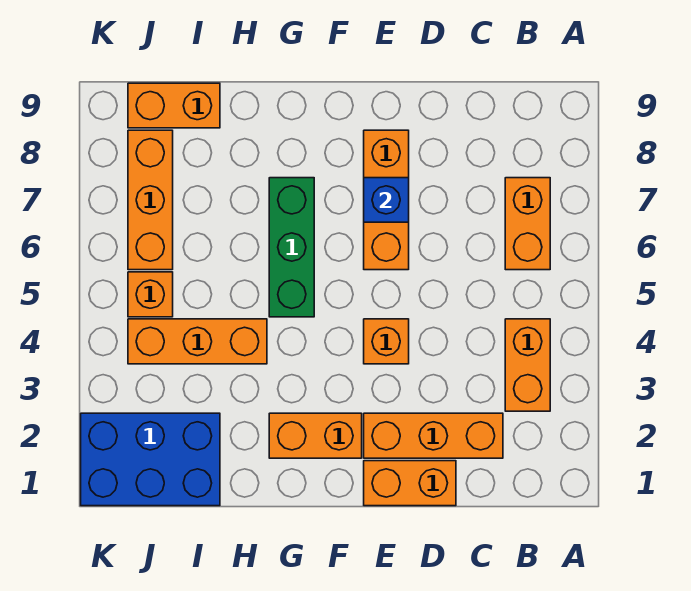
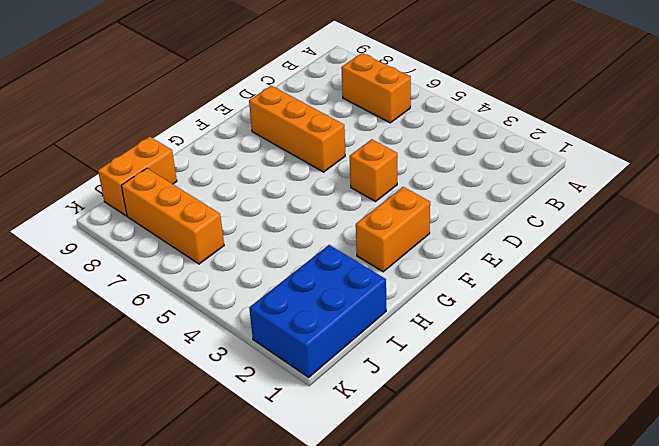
none -> orange 1x2 brick [505,319,550,411]
none -> orange 1x3 brick [364,413,503,458]
none -> orange 1x2 brick [364,461,456,506]

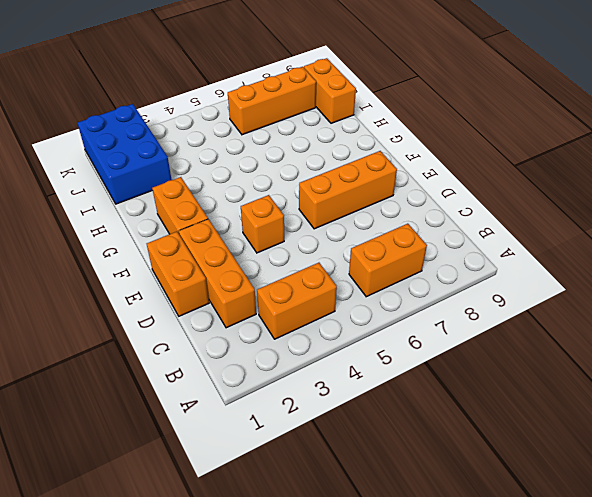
none -> green 1x3 brick [269,178,314,317]
none -> orange 1x3 brick [128,319,267,364]
none -> orange 1x1 brick [128,272,173,317]

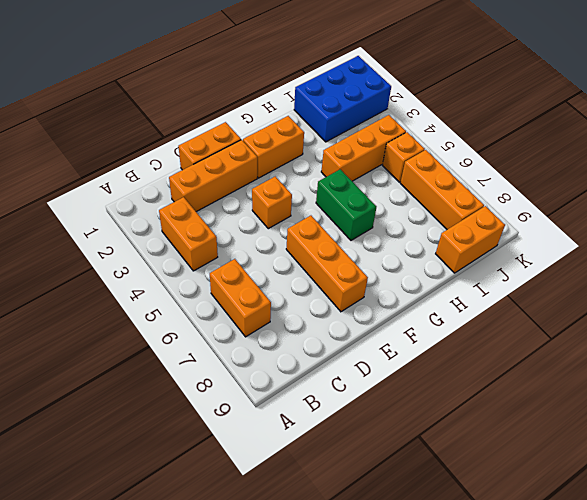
green 1x2 brick [316,169,377,240] -> green 1x3 brick [269,178,314,317]
none -> blue 1x1 brick [364,178,409,222]

